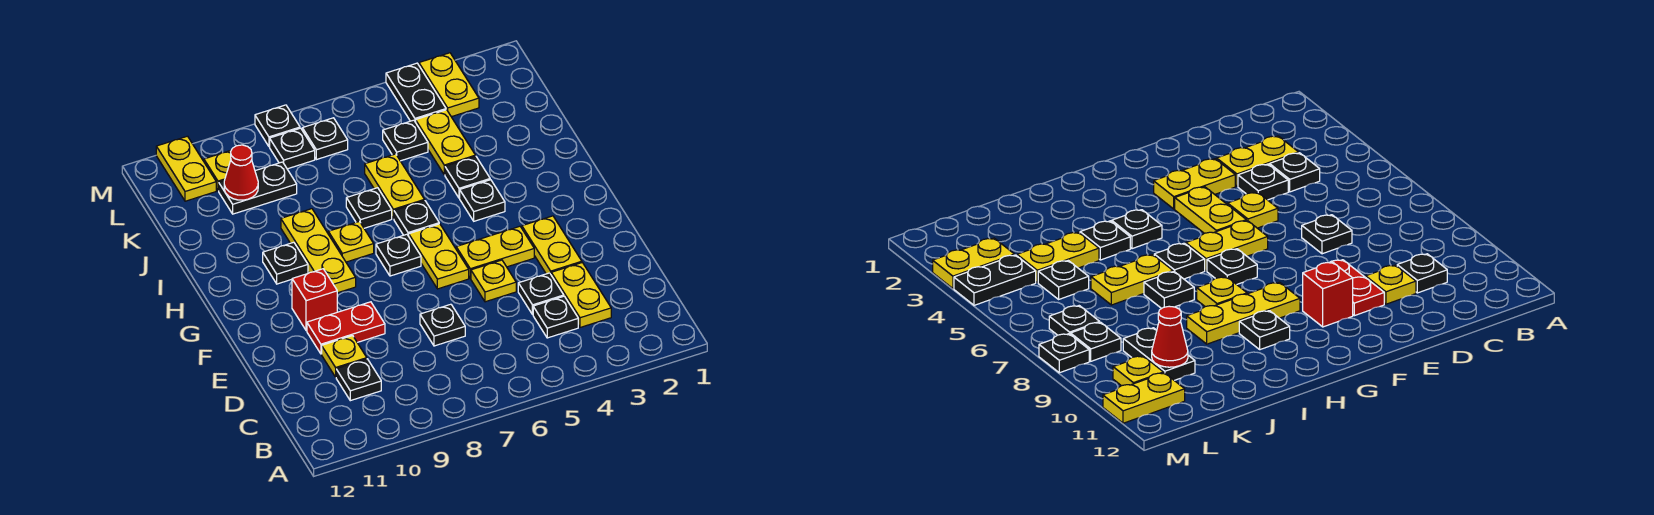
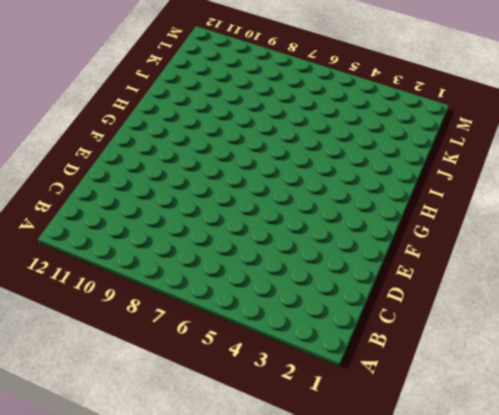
none -> yellow 1x2 plate [551,263,611,327]
none -> black 1x1 plate [533,296,578,338]
none -> black 1x1 plate [336,359,381,401]
none -> black 1x1 plate [518,273,564,315]

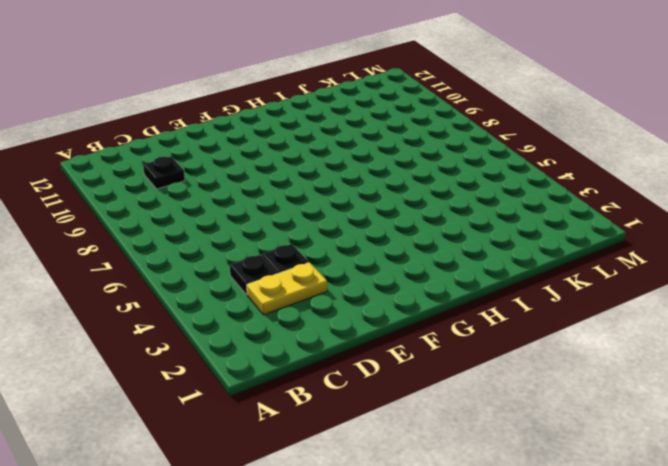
none -> black 1x1 plate [420,304,465,346]
none -> yellow 1x1 plate [322,336,367,377]
none -> yellow 1x2 plate [522,216,582,274]
none -> yellow 1x1 plate [471,260,516,302]

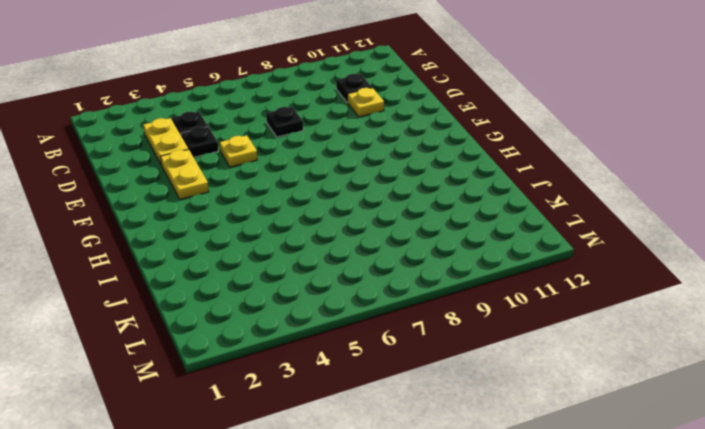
none -> red 1x2 plate [307,302,385,354]
none -> yellow 1x2 plate [456,226,534,278]
none -> yellow 1x2 plate [409,224,469,289]
none -> red 1x1 brick [292,269,337,331]

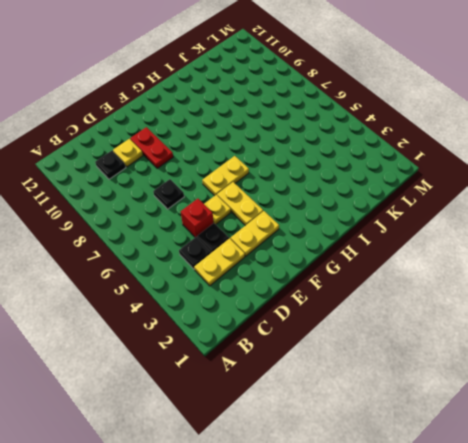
red 1x1 brick [181,199,213,237] -> red 1x1 brick moved to [292,269,337,331]
none -> black 1x1 plate [376,234,421,276]
none -> yellow 1x3 plate [281,209,356,293]
none -> black 1x1 plate [460,180,505,221]
none -> black 1x1 plate [394,201,439,236]

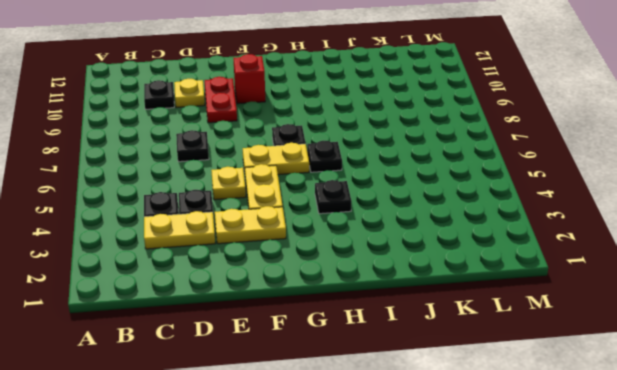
none -> yellow 1x3 plate [281,209,356,293]
none -> yellow 1x1 plate [328,222,374,262]
none -> black 1x1 plate [263,242,308,284]
none -> black 1x1 plate [445,157,490,198]

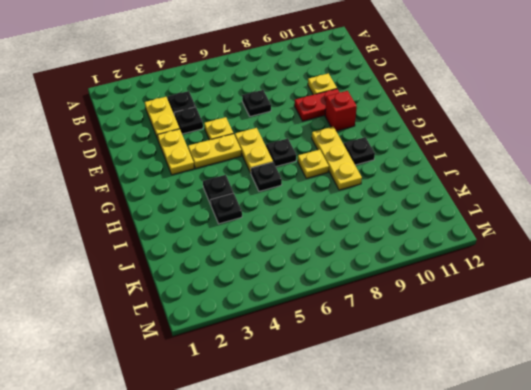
none -> black 1x1 plate [336,359,381,401]
none -> yellow 1x2 plate [365,154,425,219]
none -> black 1x1 plate [346,188,392,228]
none -> yellow 1x2 plate [416,110,476,175]

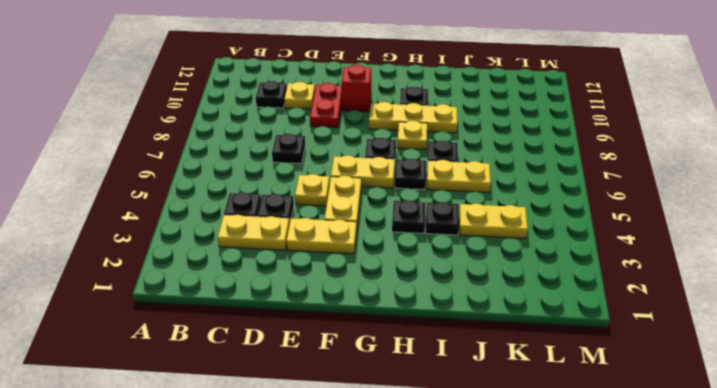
none -> black 1x1 plate [383,120,428,161]
none -> black 1x2 plate [219,162,297,214]
none -> yellow 1x2 plate [419,53,479,117]
none -> black 1x2 plate [386,63,446,122]

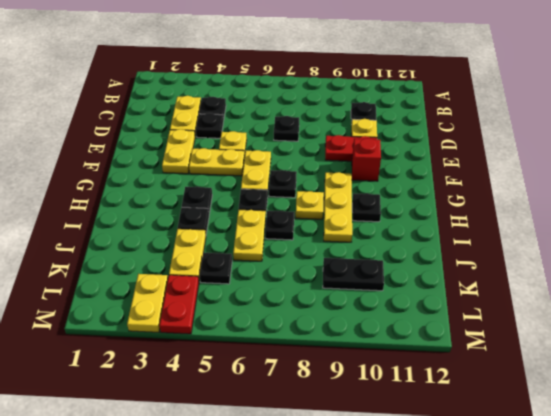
red 1x2 plate [159,275,199,334] -> black 1x2 plate [386,63,446,122]
none -> black 1x1 plate [302,118,348,160]
none -> black 1x1 plate [270,128,315,169]
none -> yellow 1x1 plate [204,151,231,191]
none -> yellow 1x2 plate [156,136,216,201]

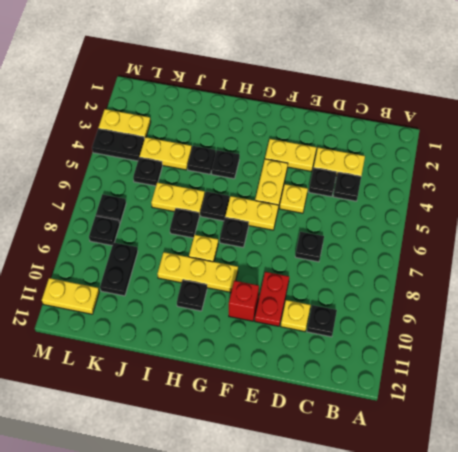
none -> yellow 1x1 plate [204,151,231,191]
none -> black 1x1 plate [255,105,300,147]
none -> red 1x1 cone [224,145,258,200]

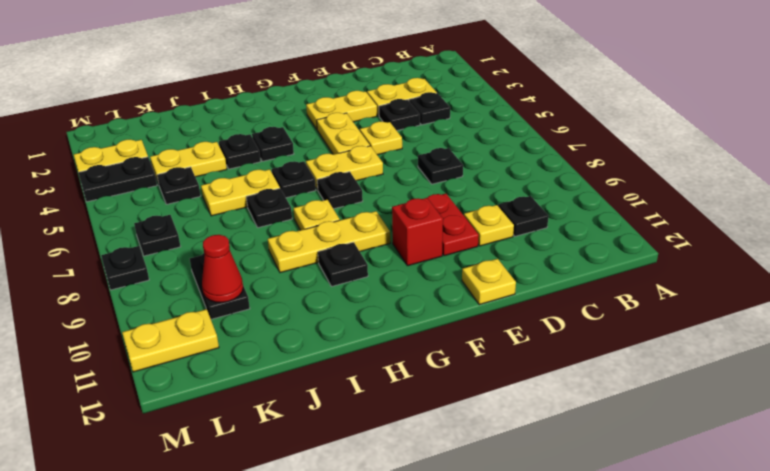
yellow 1x1 plate [462,259,516,305] -> yellow 1x1 plate moved to [204,151,231,191]
none -> black 1x1 plate [270,128,315,169]

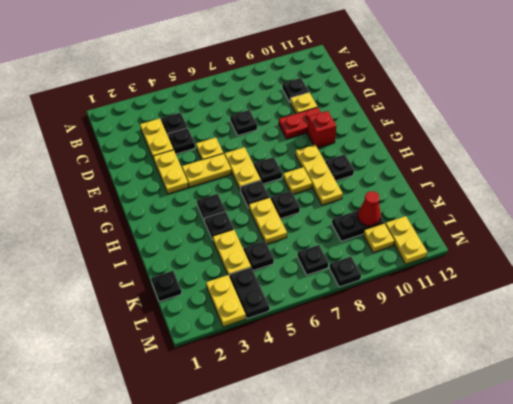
black 1x1 plate [151,271,181,302] -> black 1x1 plate moved to [270,128,315,169]

